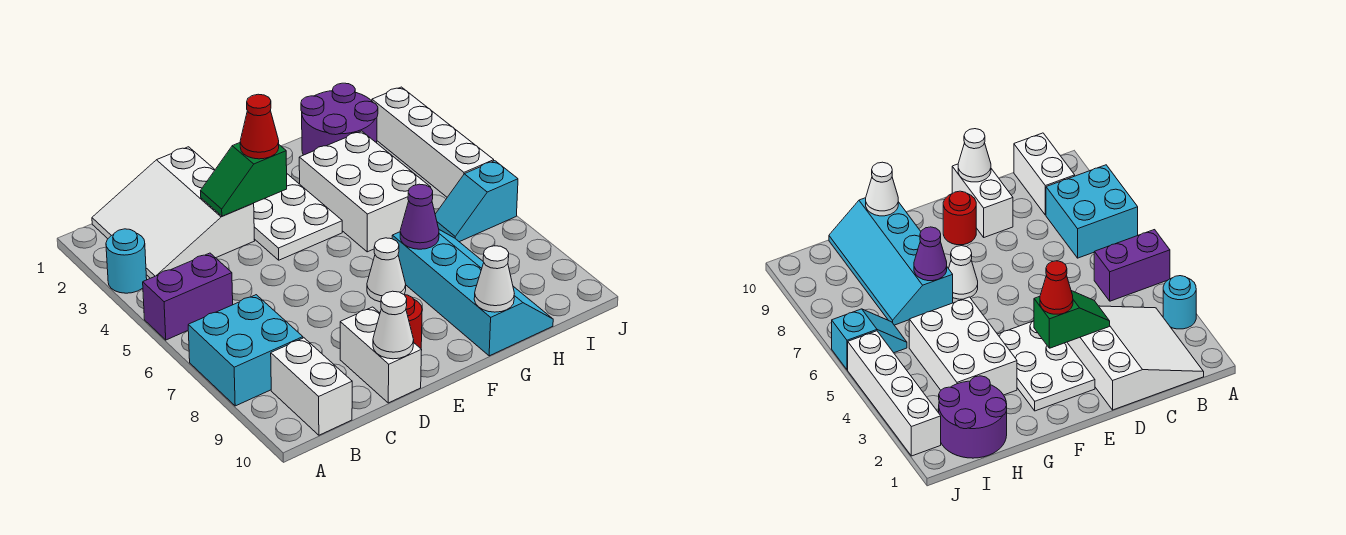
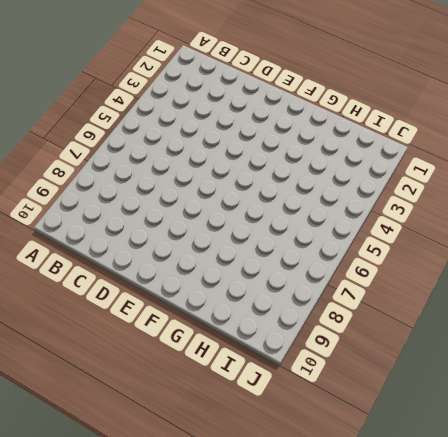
none -> cyan 1x1 round brick [106,229,147,293]
none -> purple 1x2 brick [143,253,233,340]
none -> cyan 2x2 brick [188,295,303,406]

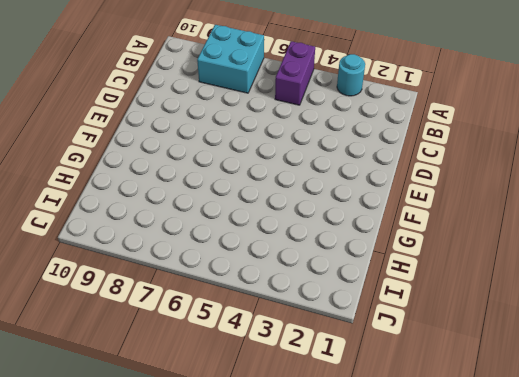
none -> white 3x3 slope [92,147,255,278]
none -> white 1x2 brick [271,338,352,435]
none -> white 1x2 brick [340,307,422,403]

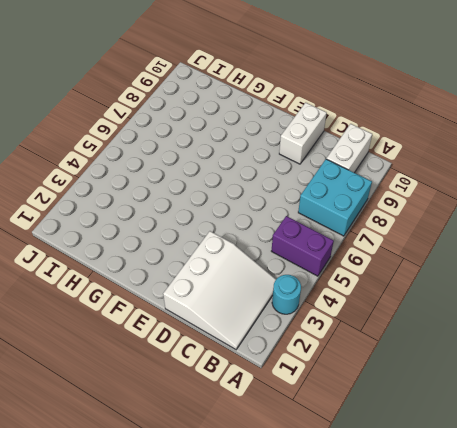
none -> white 2x3 plate [253,174,342,260]
none -> red 1x1 round brick [405,295,422,348]
none -> white 1x1 cone [367,238,406,302]

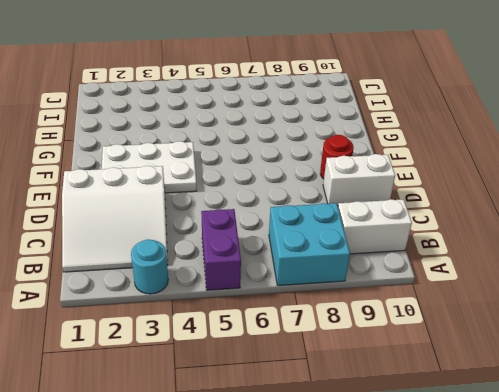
none -> white 1x1 cone [367,238,406,302]
none -> white 2x3 brick [299,131,431,252]
none -> cyan 2x4 slope [392,230,553,356]

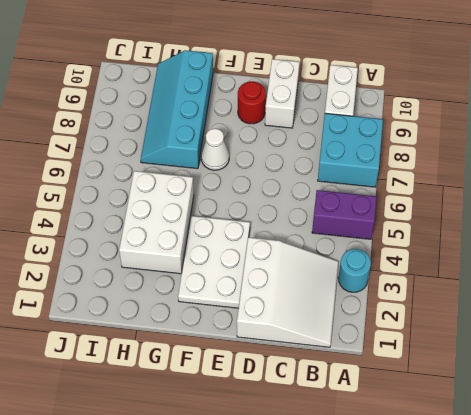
none -> purple 2x2 round brick [301,83,378,155]
none -> cyan 1x2 slope [435,161,518,242]
none -> white 1x4 brick [372,87,494,197]

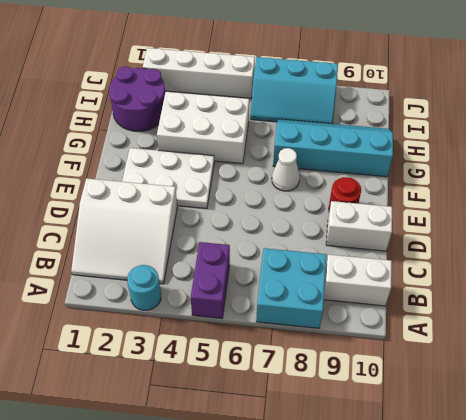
cyan 2x3 slope [250,57,338,124] -> cyan 1x2 slope [435,161,518,242]
none -> green 1x2 slope [201,143,287,216]
none -> white 1x1 cone [373,291,414,359]
none -> purple 1x1 cone [400,184,439,249]

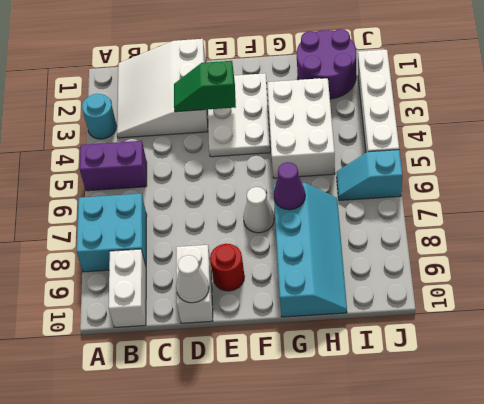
none -> white 1x1 cone [474,246,514,312]
none -> red 1x1 cone [240,94,279,159]

